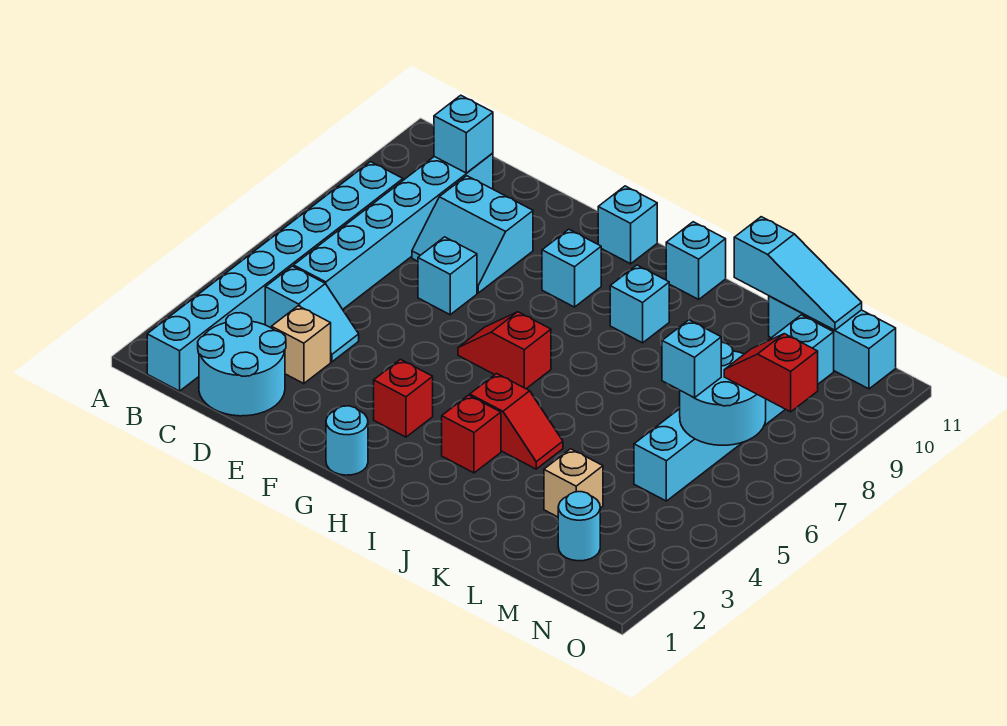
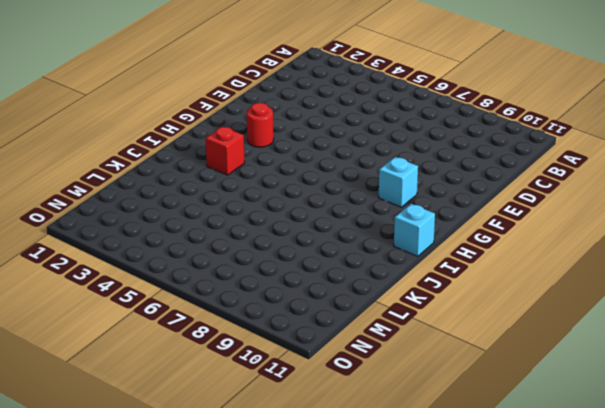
red 1x1 round brick [247,103,274,147] -> red 1x1 brick [374,359,433,437]
none -> cyan 1x8 brick [147,162,403,391]
none -> cyan 2x2 round brick [198,313,286,416]
none -> cyan 1x2 slope [265,266,359,362]

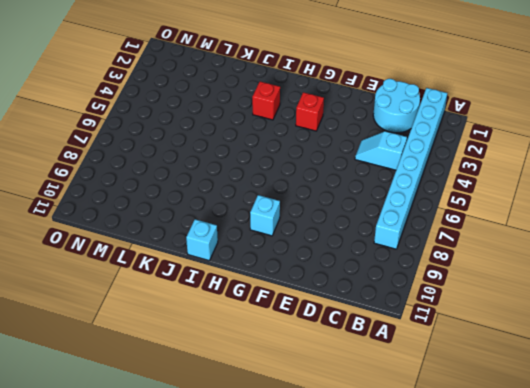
none -> cyan 1x6 brick [294,153,493,309]
none -> tan 1x1 brick [271,306,331,384]
none -> cyan 2x2 slope [412,176,533,293]

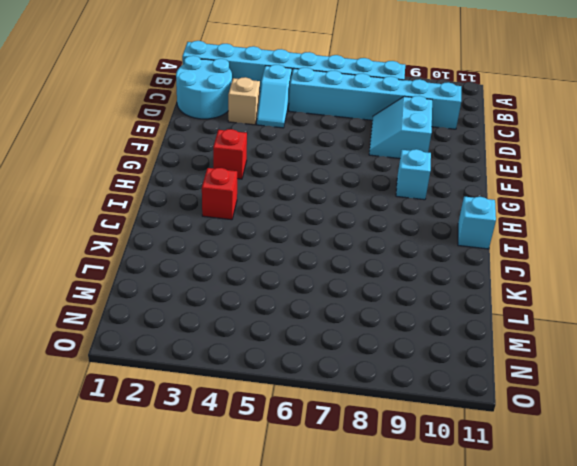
none -> cyan 1x1 brick [418,237,477,315]
none -> cyan 1x1 round brick [326,406,368,475]
none -> red 1x2 slope [458,312,551,389]

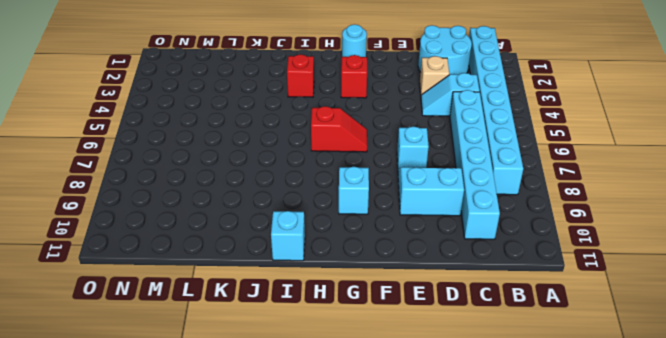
none -> cyan 1x1 brick [598,186,657,264]
none -> red 1x2 slope [470,374,563,469]
none -> cyan 1x1 brick [610,265,669,343]

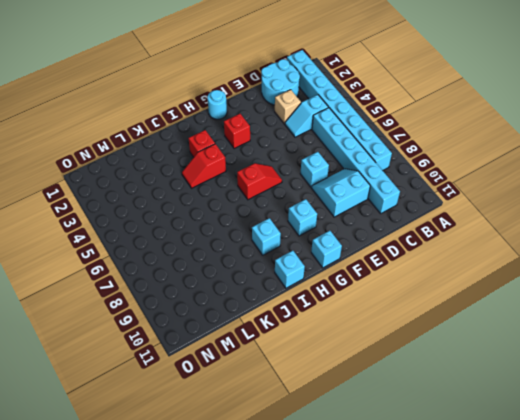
none -> tan 1x1 brick [544,449,603,517]
none -> cyan 1x3 brick [769,296,896,389]
none -> cyan 1x1 round brick [558,492,600,561]

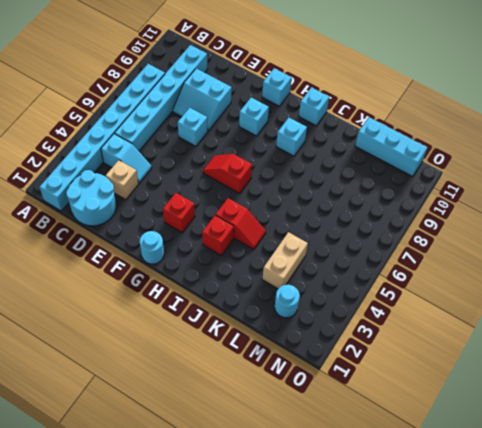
tan 1x2 brick [262,232,308,289] -> tan 1x1 brick [544,449,603,517]
none -> cyan 1x6 brick [634,315,834,501]
none -> cyan 1x1 brick [434,95,493,173]
none -> cyan 1x3 slope [734,217,862,330]

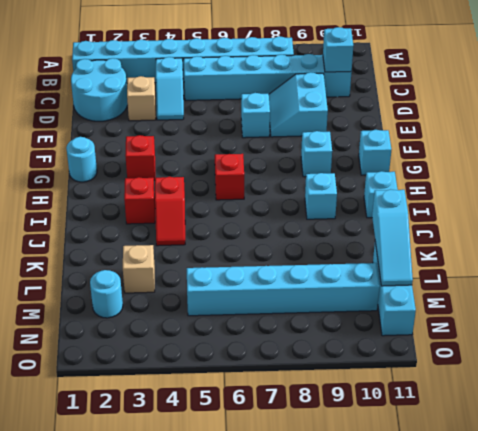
none -> cyan 2x2 round brick [680,342,766,445]
none -> cyan 1x1 brick [662,320,721,398]
none -> red 1x2 slope [724,334,818,412]

